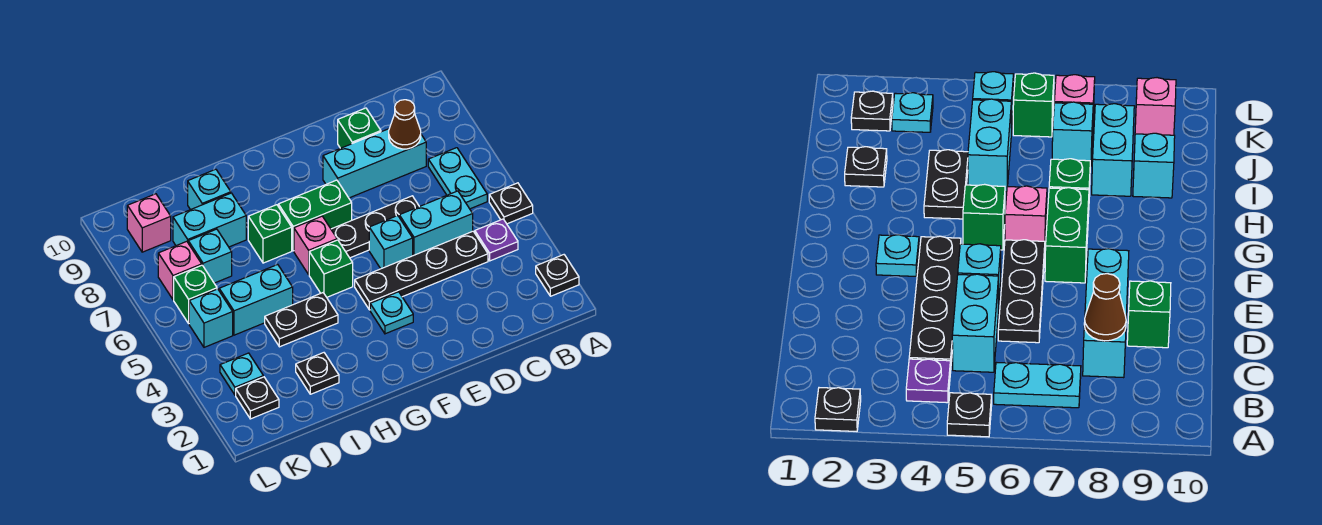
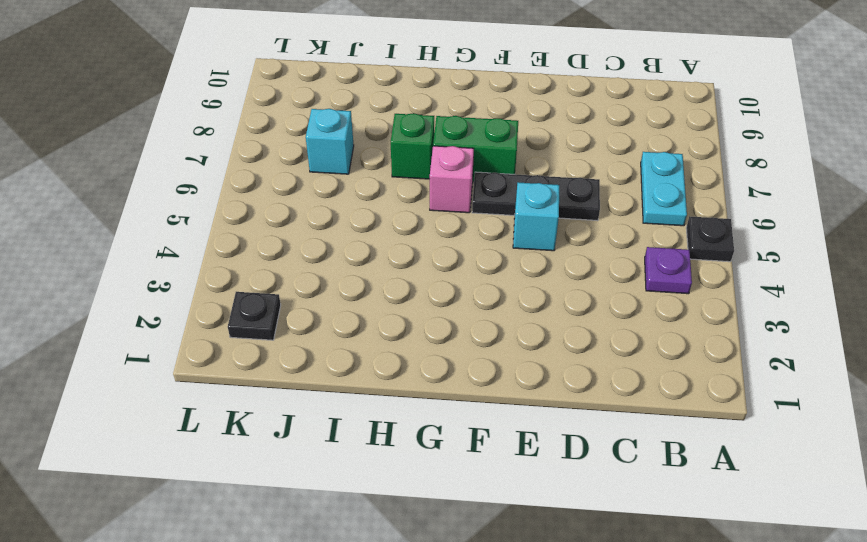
none -> black 1x1 plate [536,255,579,296]
none -> black 1x4 plate [355,231,488,310]
none -> cyan 1x2 brick [399,191,473,256]

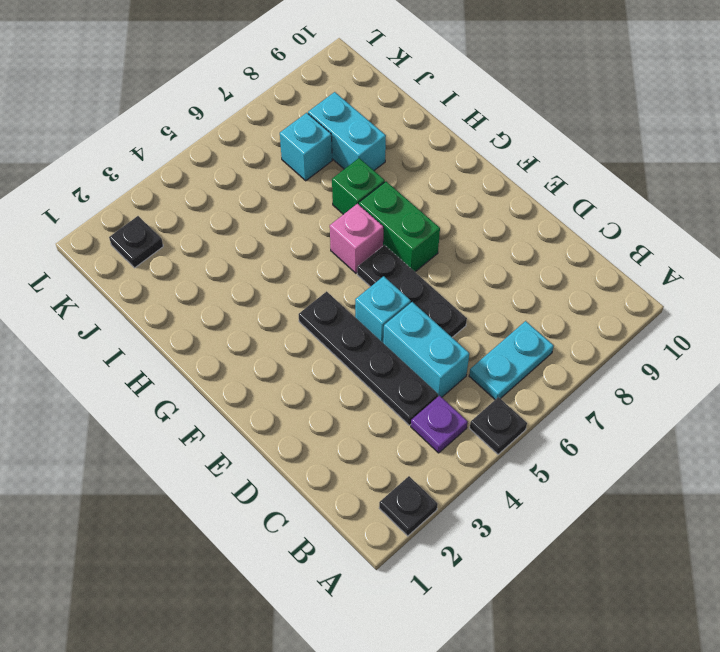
none -> cyan 1x3 brick [323,129,426,198]
none -> green 1x1 brick [338,108,381,148]
none -> cyan 1x1 plate [370,292,413,334]

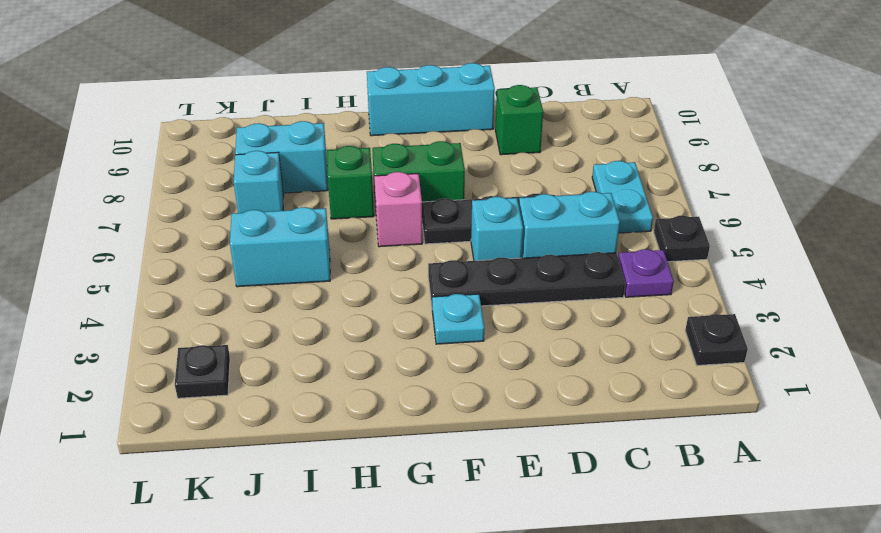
cyan 1x3 brick [367,63,495,136] -> cyan 1x3 brick moved to [323,129,426,198]
none -> green 1x1 brick [309,240,353,297]
none -> black 1x2 plate [265,293,338,347]
none -> black 1x1 plate [296,353,339,394]

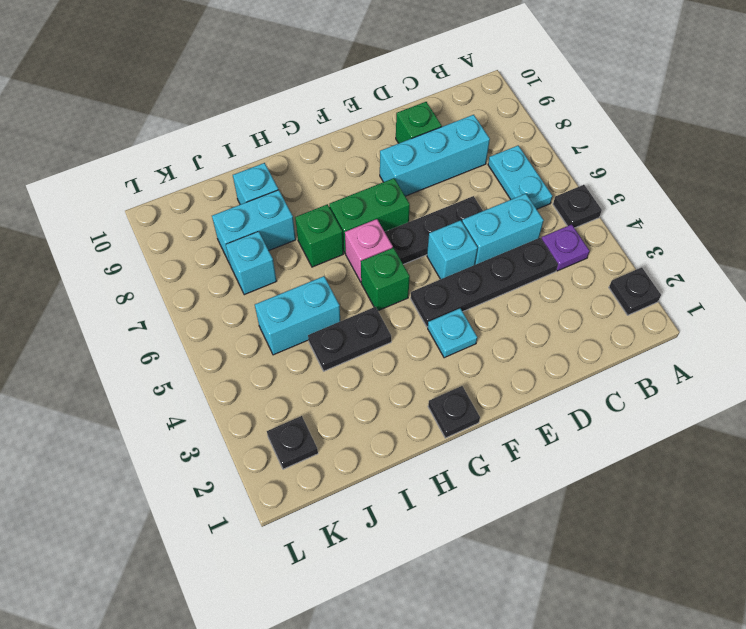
black 1x1 plate [428,386,480,438] -> black 1x1 plate moved to [296,353,339,394]
none -> cyan 1x1 plate [220,353,263,395]
none -> cyan 1x1 brick [189,289,233,347]
none -> green 1x1 brick [174,265,217,323]

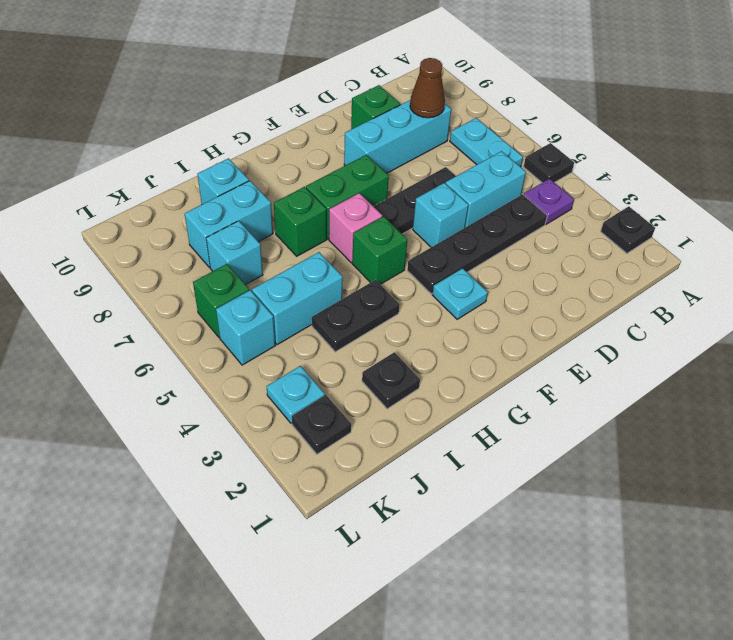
none -> pink 1x1 brick [158,241,202,300]
none -> pink 1x1 brick [127,194,171,252]

